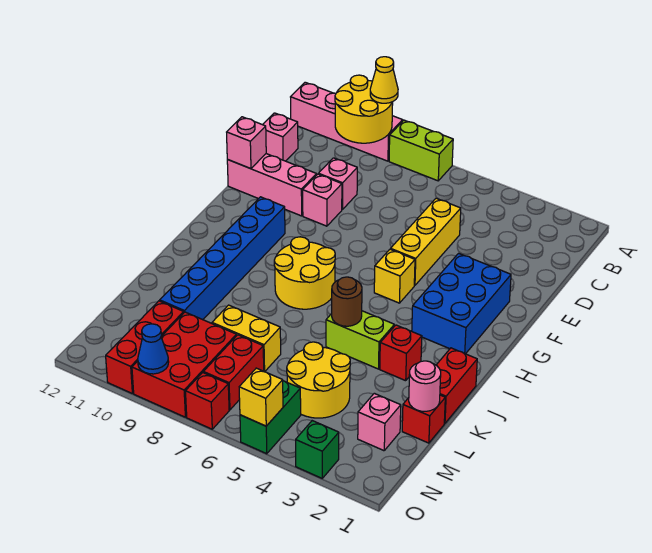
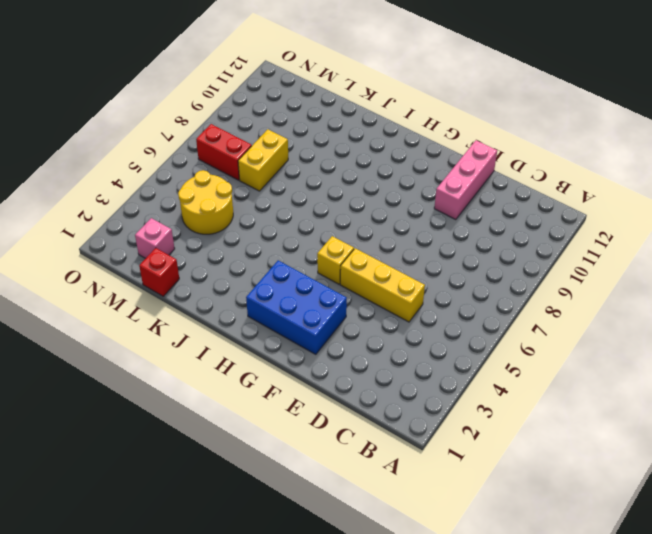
none -> lime 1x2 brick [389,120,453,181]
none -> pink 1x4 brick [291,82,403,161]
none -> pink 1x1 brick [263,113,298,161]
none -> pink 1x1 brick [318,158,357,210]

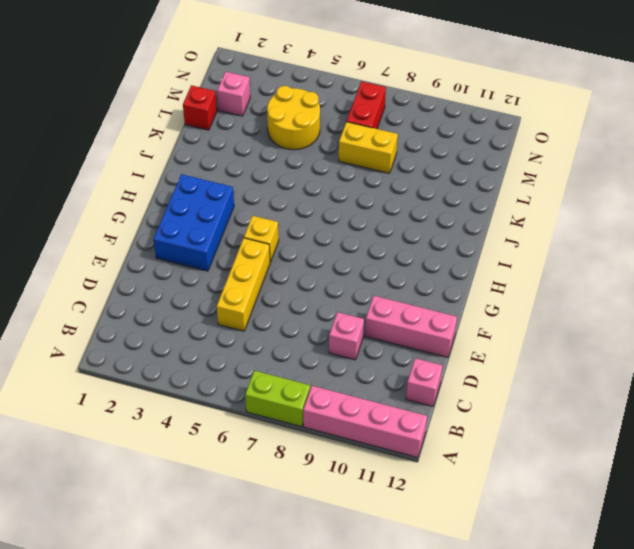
none -> pink 1x1 brick [303,174,342,226]
none -> blue 1x6 brick [160,197,285,320]
none -> yellow 2x2 round brick [274,237,335,309]
none -> red 1x2 brick [436,348,477,423]

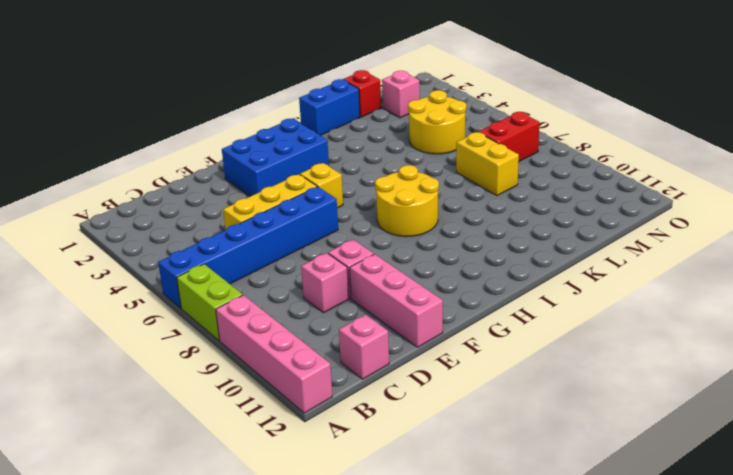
blue 1x6 brick [158,187,338,308] -> blue 1x6 brick moved to [160,197,285,320]
blue 1x2 brick [299,79,360,135] -> red 1x2 brick [436,348,477,423]
none -> red 1x1 brick [380,325,422,381]
none -> lime 1x2 brick [326,311,394,369]
none -> red 2x3 brick [132,312,237,417]
none -> red 1x3 brick [106,301,184,393]

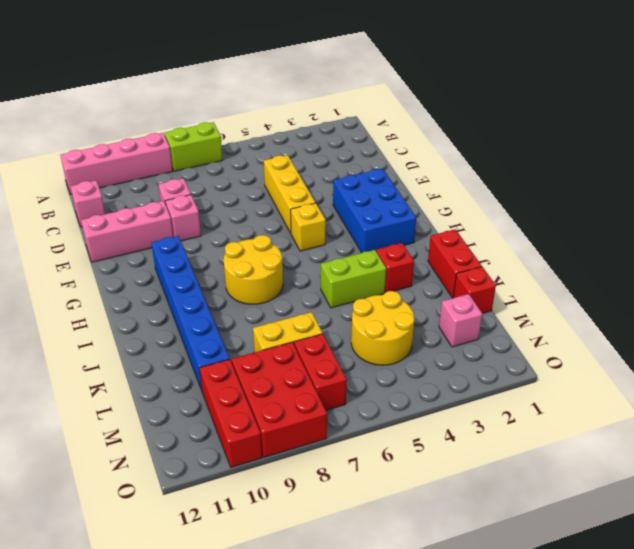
none -> green 1x2 brick [240,381,301,454]
none -> green 1x1 brick [296,421,339,478]
none -> red 1x1 brick [186,373,229,429]
none -> yellow 2x2 round brick [335,75,393,143]

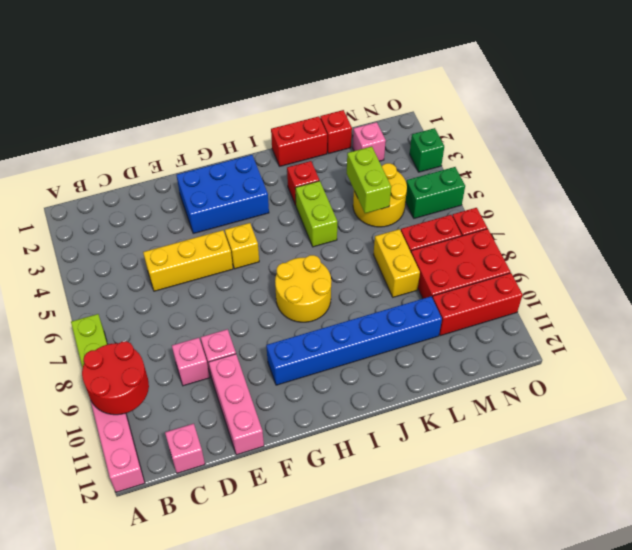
red 2x2 round brick [82,341,149,415] -> yellow 2x2 round brick [335,75,393,143]
lime 1x2 brick [347,146,391,213] -> none
none -> pink 1x1 brick [227,117,266,169]
none -> brown 1x1 round brick [332,277,362,326]
none -> pink 1x1 round brick [409,361,441,411]
none -> yellow 1x1 brick [239,368,283,426]

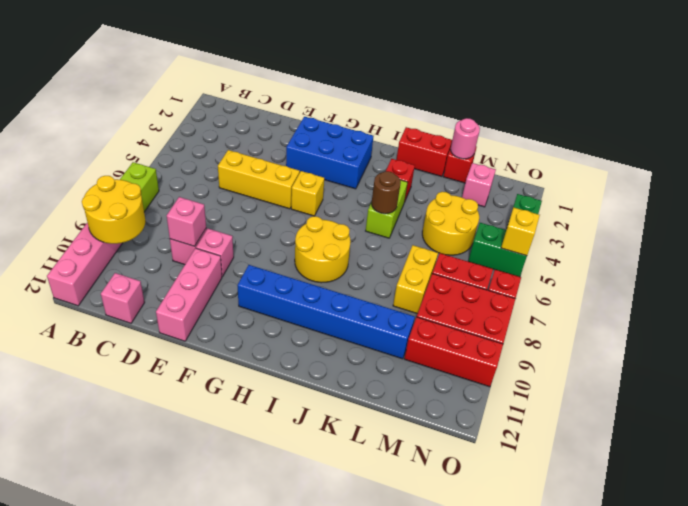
pink 1x1 brick [167,197,206,246] -> pink 1x1 brick moved to [227,117,266,169]
none -> blue 1x1 cone [138,324,169,374]
none -> yellow 1x1 cone [370,57,398,103]

